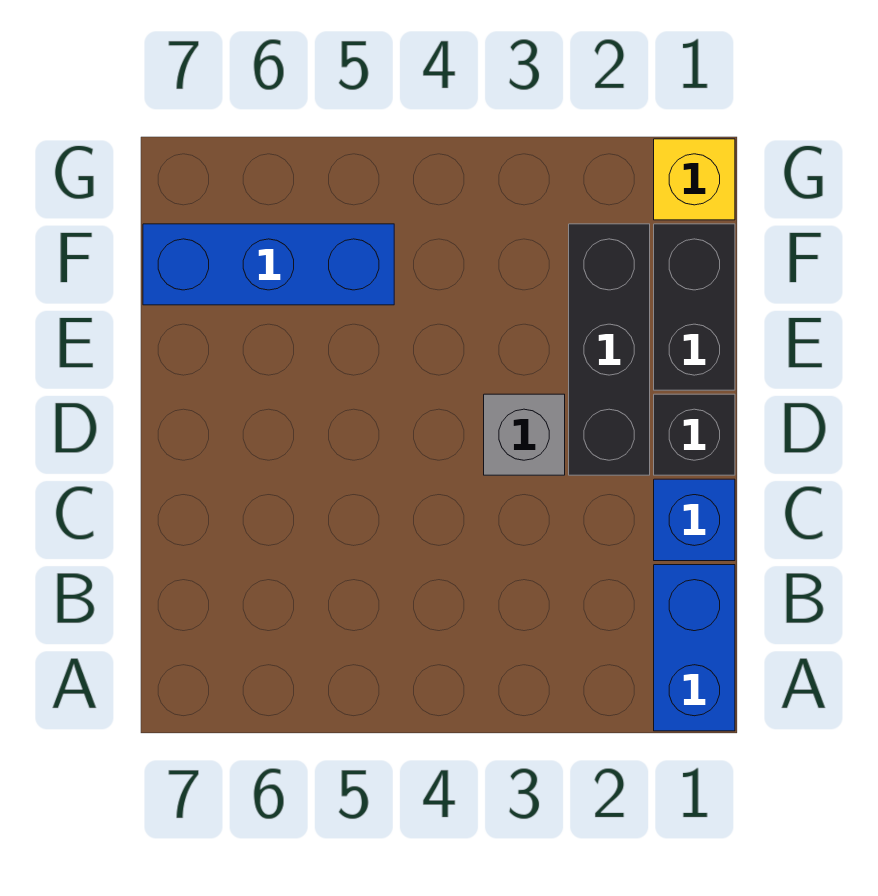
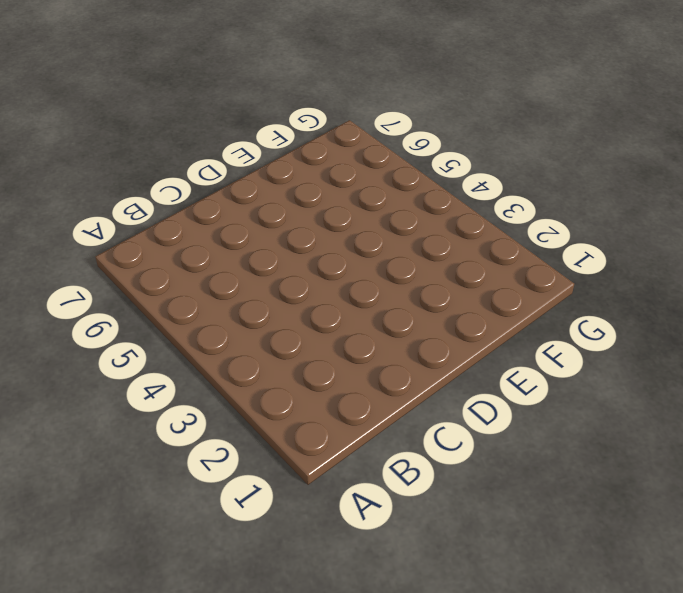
none -> blue 1x2 brick [654,565,735,731]
none -> blue 1x1 brick [654,479,735,561]

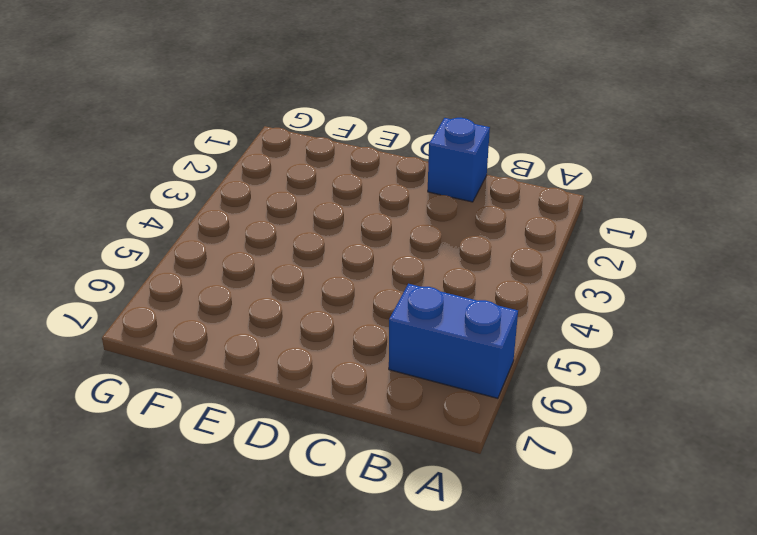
blue 1x2 brick [389,284,518,398] -> blue 1x2 brick moved to [654,565,735,731]
none -> black 1x1 brick [654,394,735,475]
none -> black 1x3 brick [569,224,650,475]

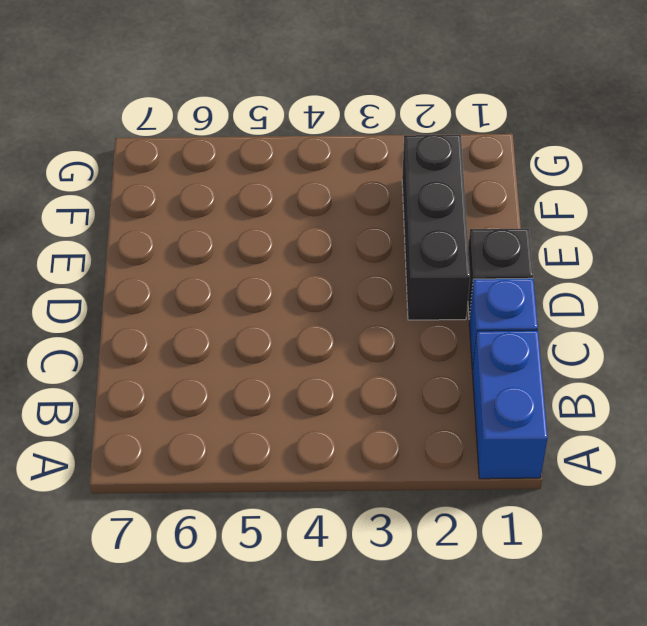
none -> grey 1x1 brick [484,394,565,475]
none -> black 1x2 brick [654,224,735,390]

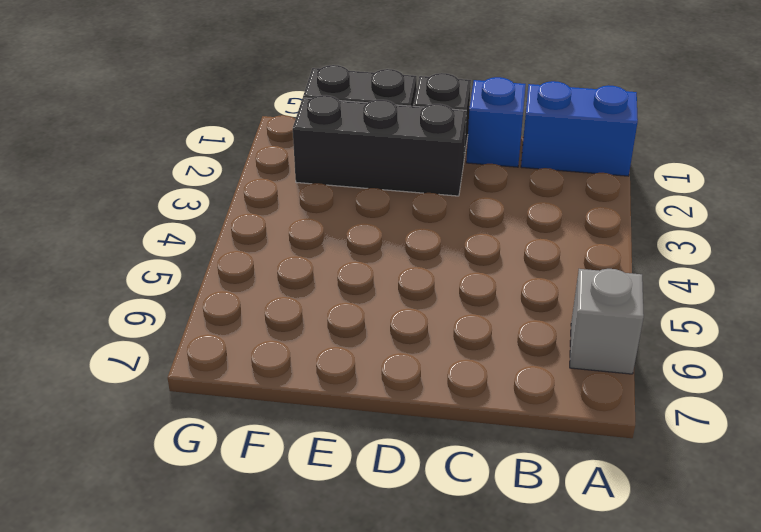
grey 1x1 brick [570,269,644,374] -> grey 1x1 brick moved to [484,394,565,475]
none -> blue 1x3 brick [143,224,394,305]
none -> yellow 1x1 brick [654,139,735,220]

